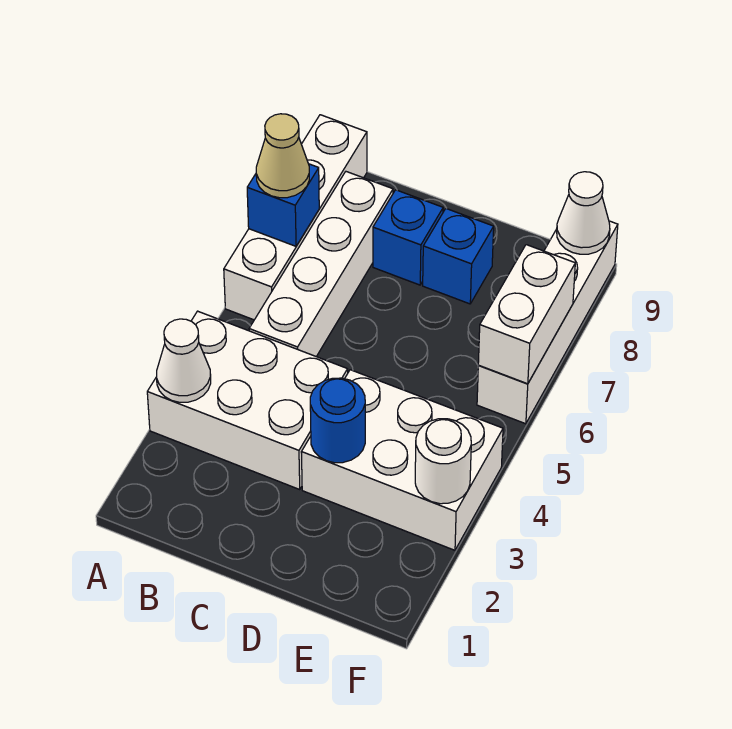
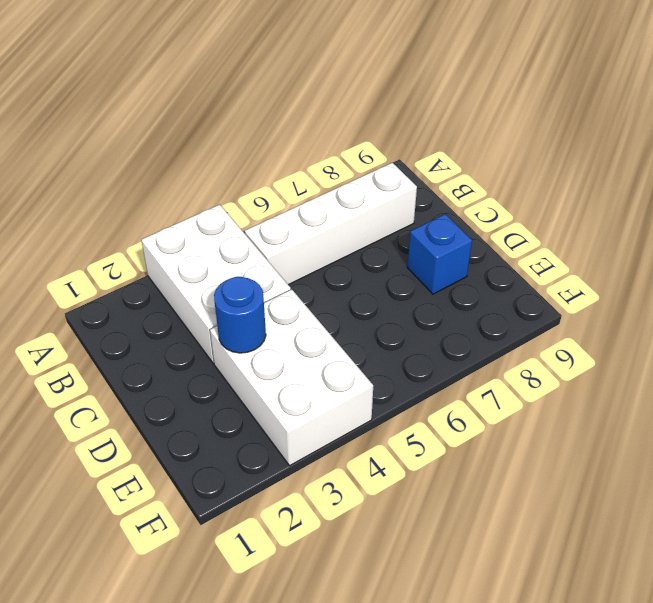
none -> white 1x4 brick [224,115,367,320]
none -> blue 1x1 brick [373,190,443,285]
none -> white 1x4 brick [477,221,618,424]

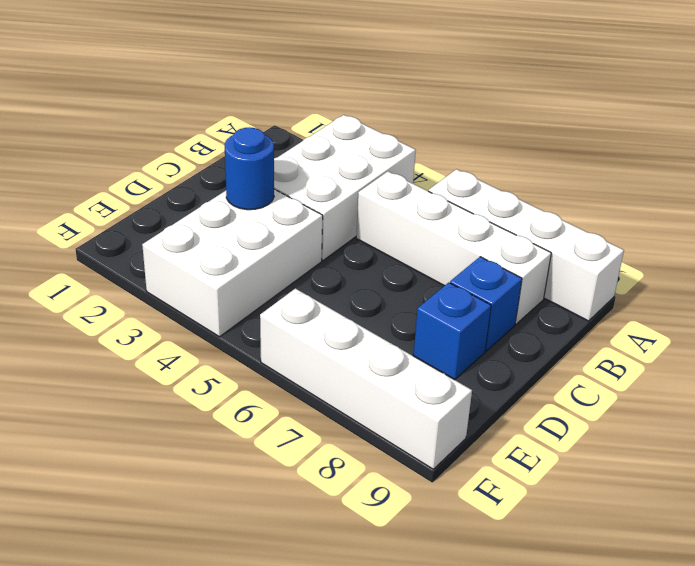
none -> white 1x1 cone [157,319,211,402]
none -> blue 1x1 brick [247,164,319,246]
none -> white 1x1 round brick [415,419,471,504]

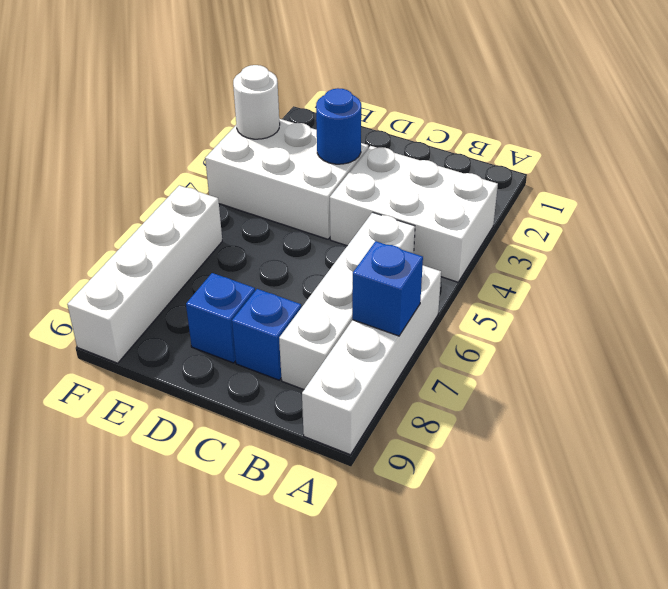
none -> white 1x1 cone [157,319,211,402]
none -> white 1x2 brick [478,245,575,384]
none -> white 1x1 cone [557,172,610,254]

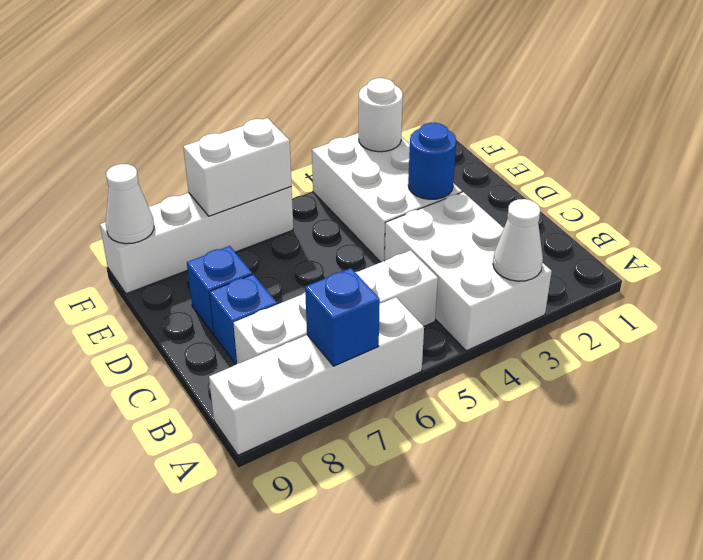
none -> tan 1x1 cone [256,114,309,198]

